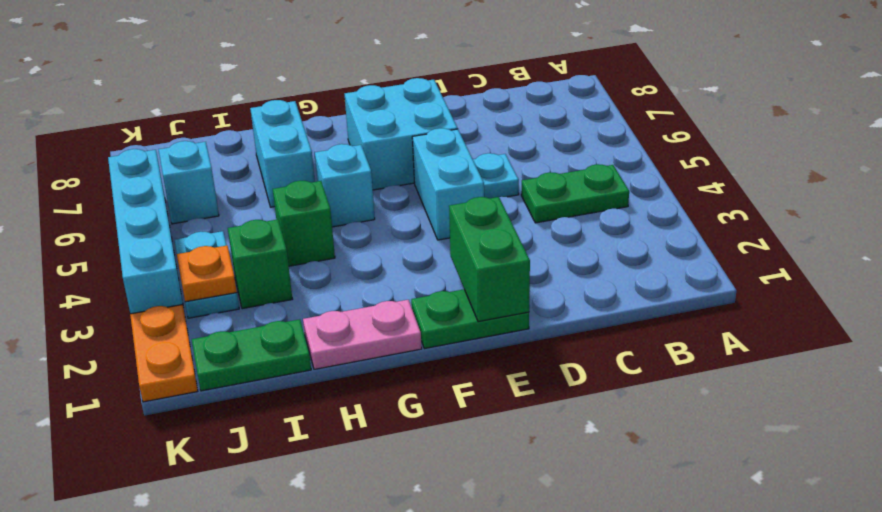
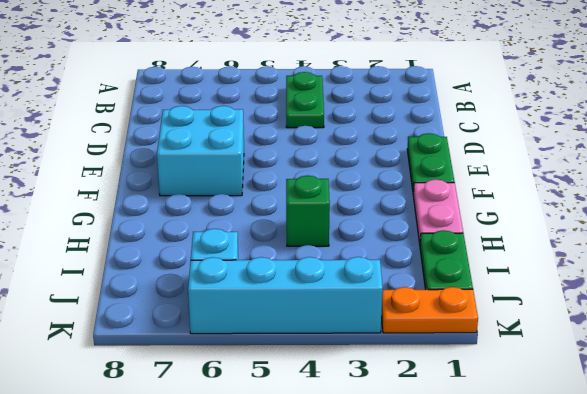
none -> cyan 1x1 plate [473,153,519,198]
none -> cyan 1x2 brick [412,128,484,240]
none -> cyan 1x1 brick [315,144,375,227]

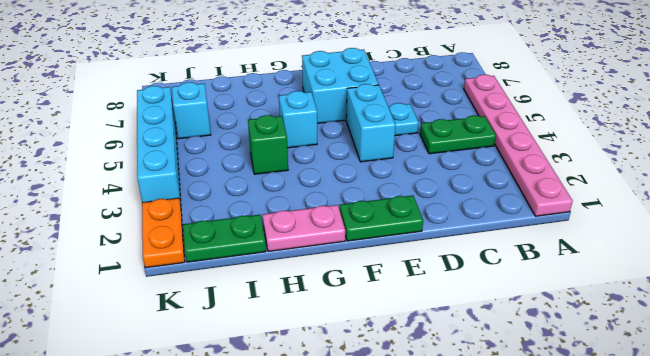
pink 1x6 plate [464,75,573,216] -> none
none -> cyan 1x2 brick [250,100,315,207]
none -> green 1x1 brick [228,219,292,309]
none -> cyan 1x2 plate [174,231,239,318]

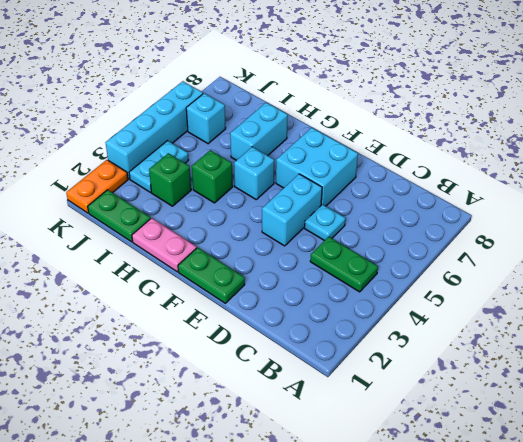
none -> green 1x2 brick [449,197,530,322]
none -> orange 1x1 plate [177,245,237,302]

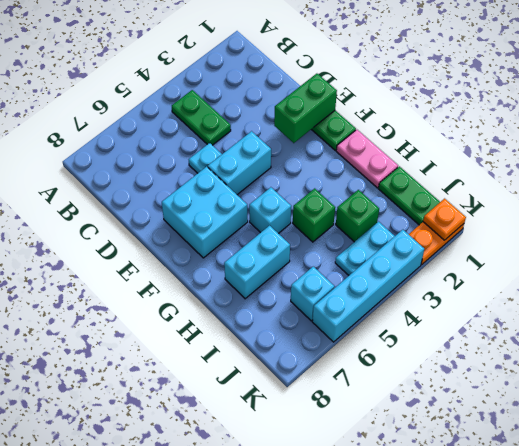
orange 1x1 plate [423,199,466,240] -> orange 1x1 plate moved to [177,245,237,302]

